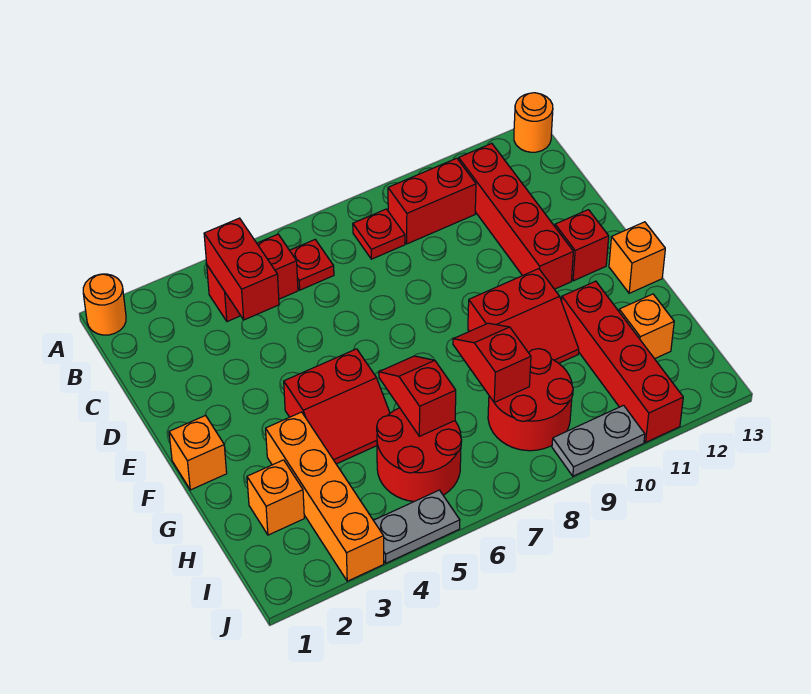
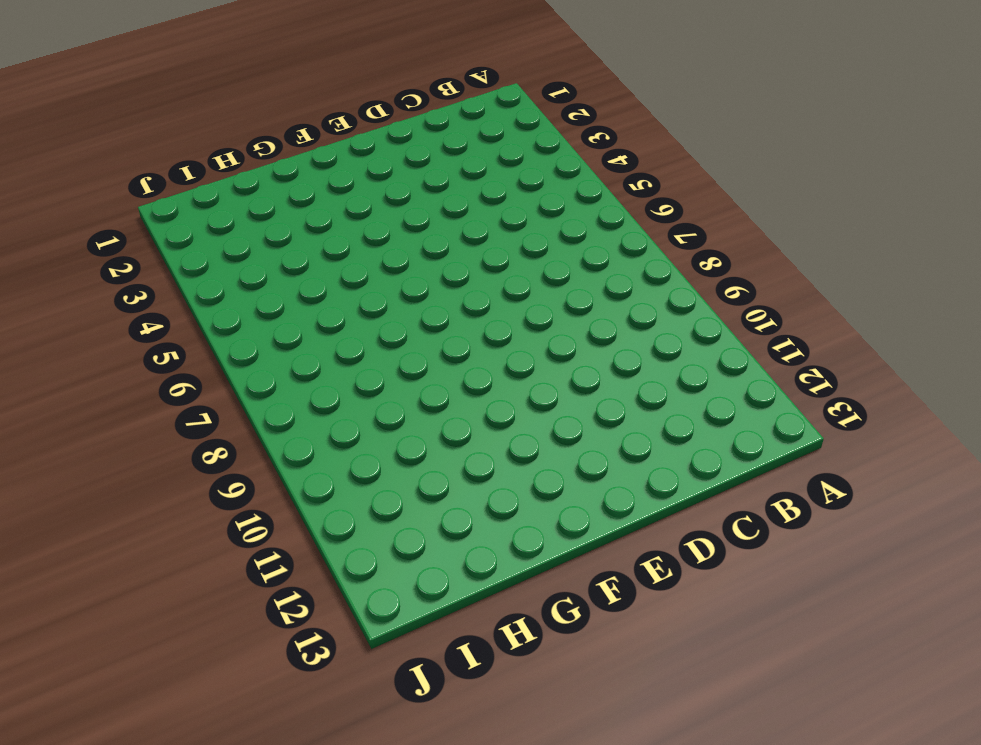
none -> orange 1x1 round brick [83,274,126,335]
none -> orange 1x1 round brick [514,93,553,152]
none -> red 1x2 brick [207,234,298,322]

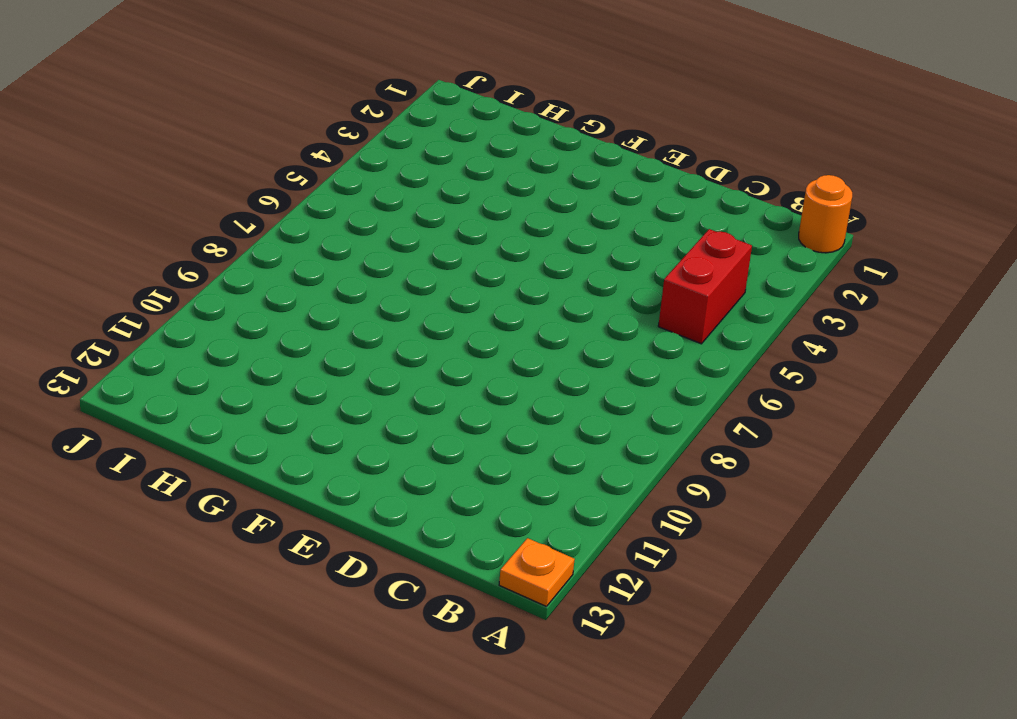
orange 1x1 plate [499,538,575,607] -> orange 1x1 round brick [514,93,553,152]
none -> red 1x1 plate [290,240,334,290]
none -> red 1x1 plate [353,209,405,259]
none -> red 1x2 brick [388,158,476,244]

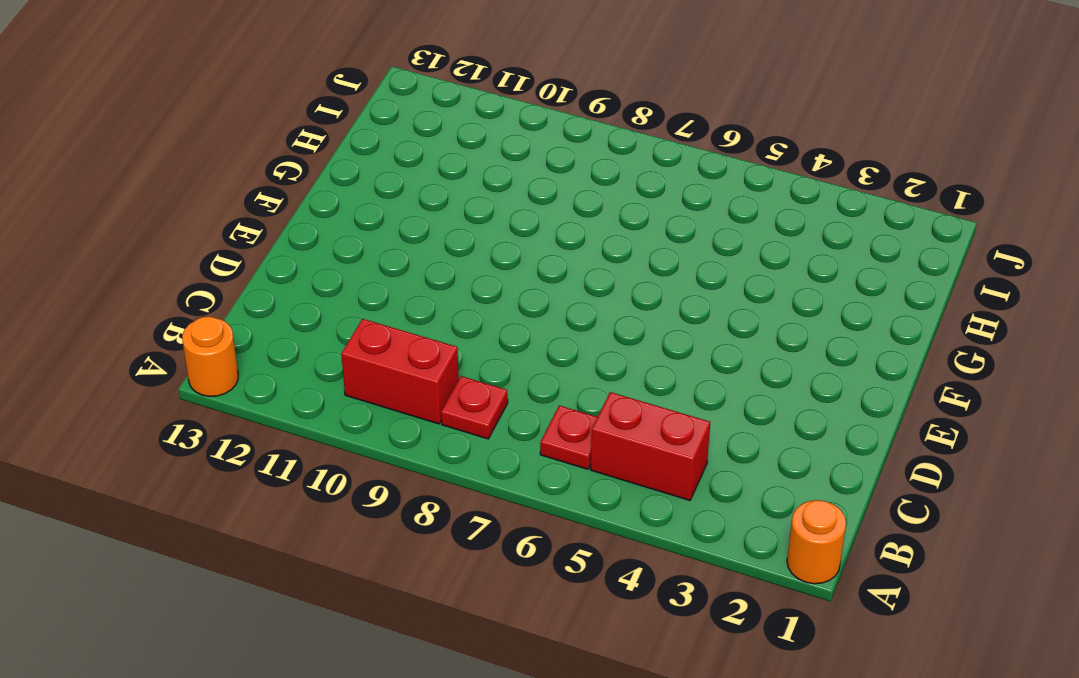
none -> red 1x4 brick [459,143,573,289]
none -> red 1x1 brick [555,210,609,281]
none -> orange 1x1 brick [169,415,227,490]

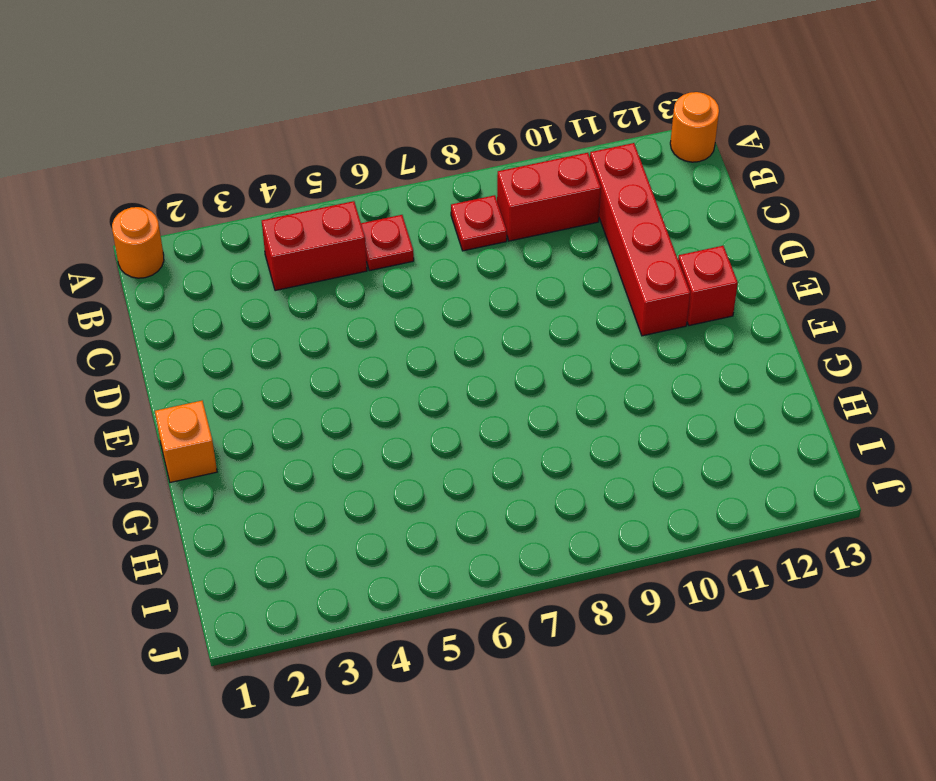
none -> red 2x2 slope [284,349,390,464]
none -> red 2x2 slope [468,269,579,363]
none -> orange 1x1 brick [609,222,665,293]

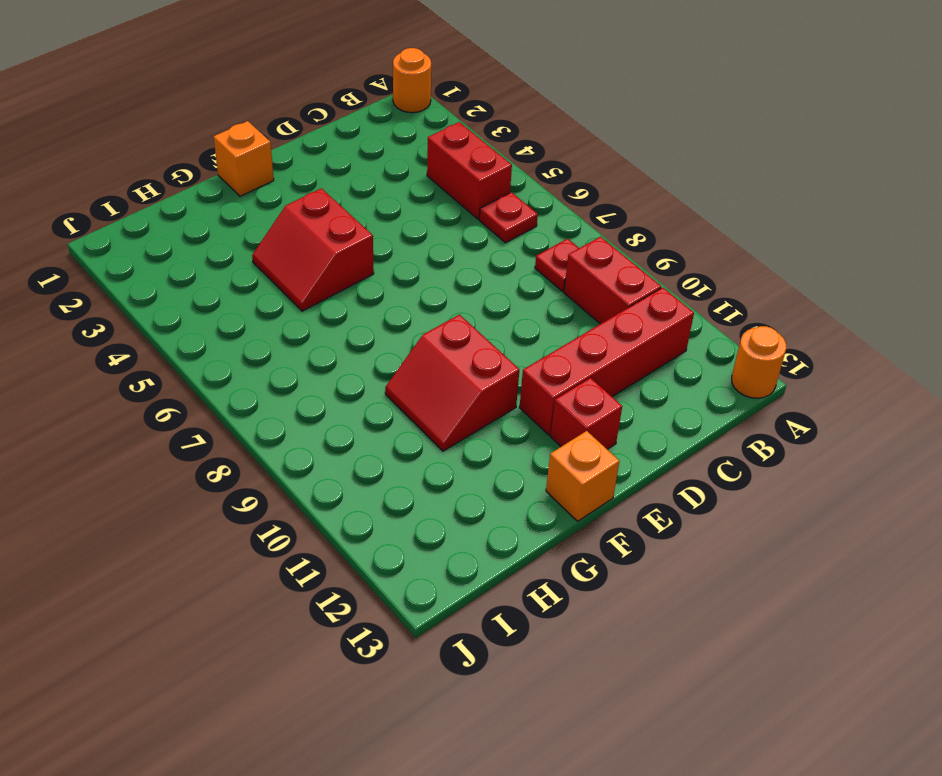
none -> orange 1x4 brick [266,412,384,581]
none -> red 1x4 brick [562,281,683,442]
none -> orange 1x1 brick [247,460,304,535]

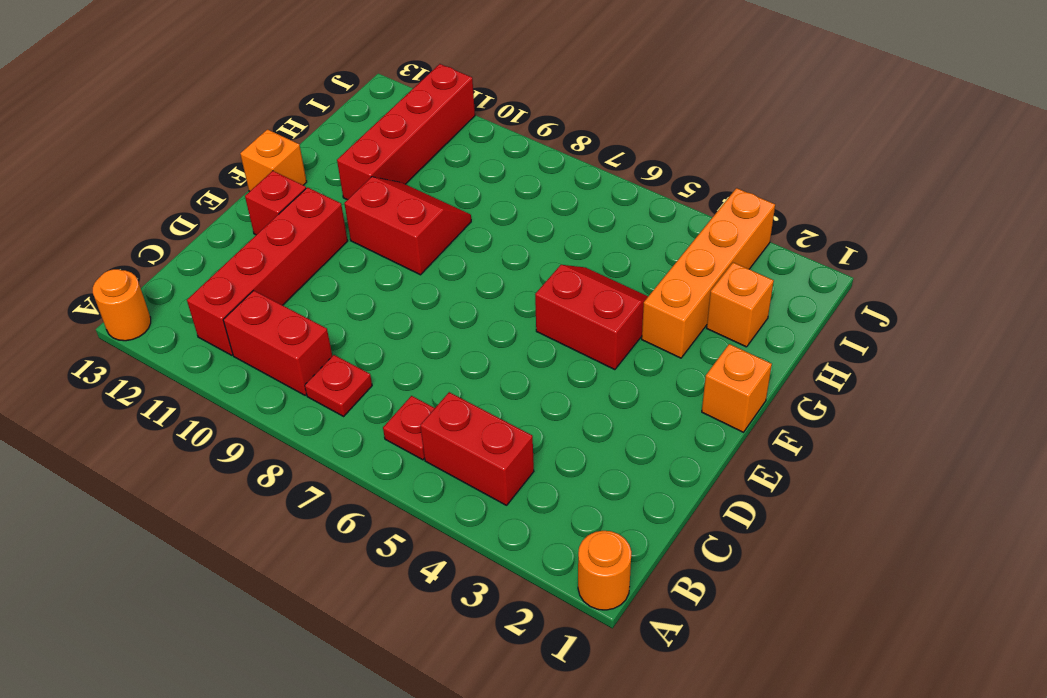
none -> red 2x2 round brick [377,408,462,502]
none -> red 2x2 round brick [488,349,573,451]
none -> orange 1x1 brick [619,294,674,359]

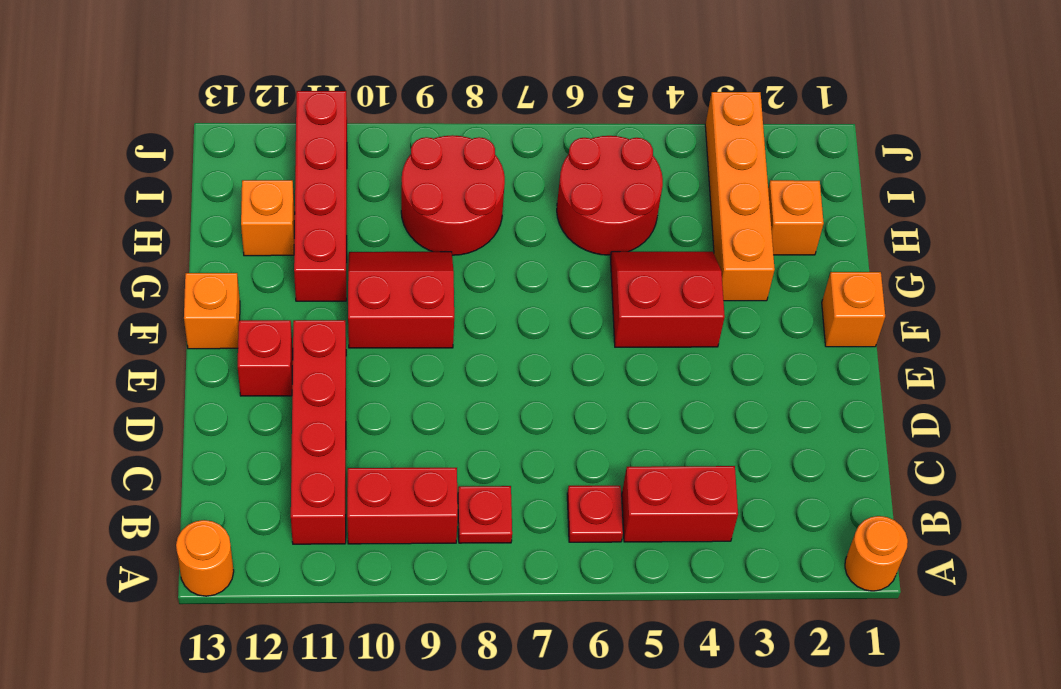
none -> grey 1x2 plate [374,490,460,563]
none -> grey 1x2 plate [552,405,645,476]
none -> red 1x2 brick [204,218,279,320]

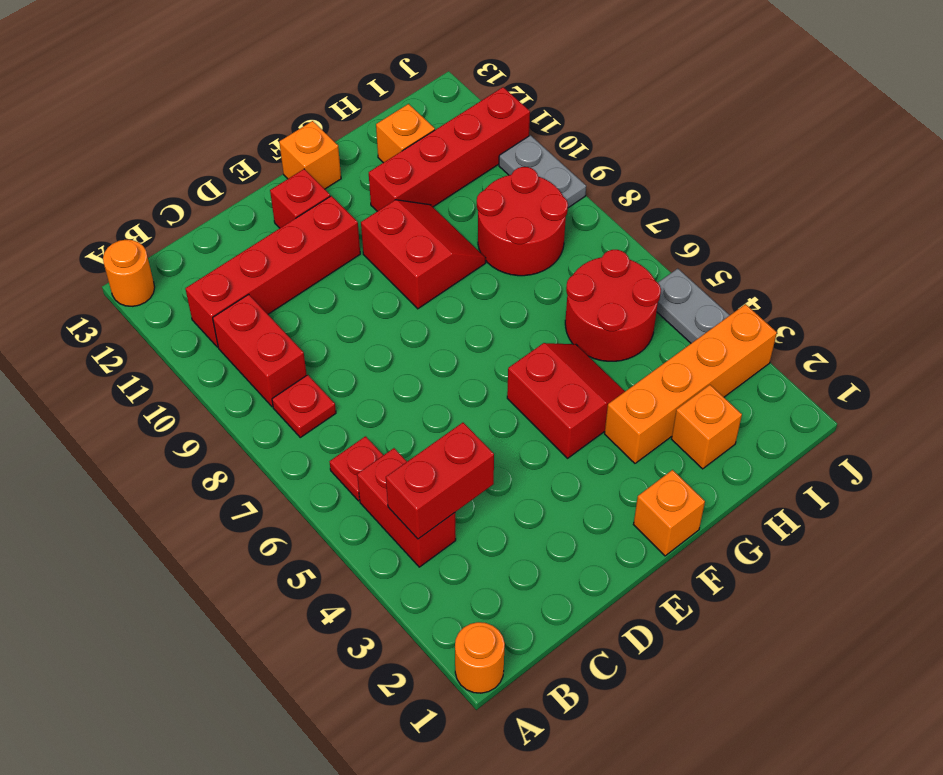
none -> red 1x2 slope [379,356,456,436]
none -> red 1x2 slope [453,323,531,403]

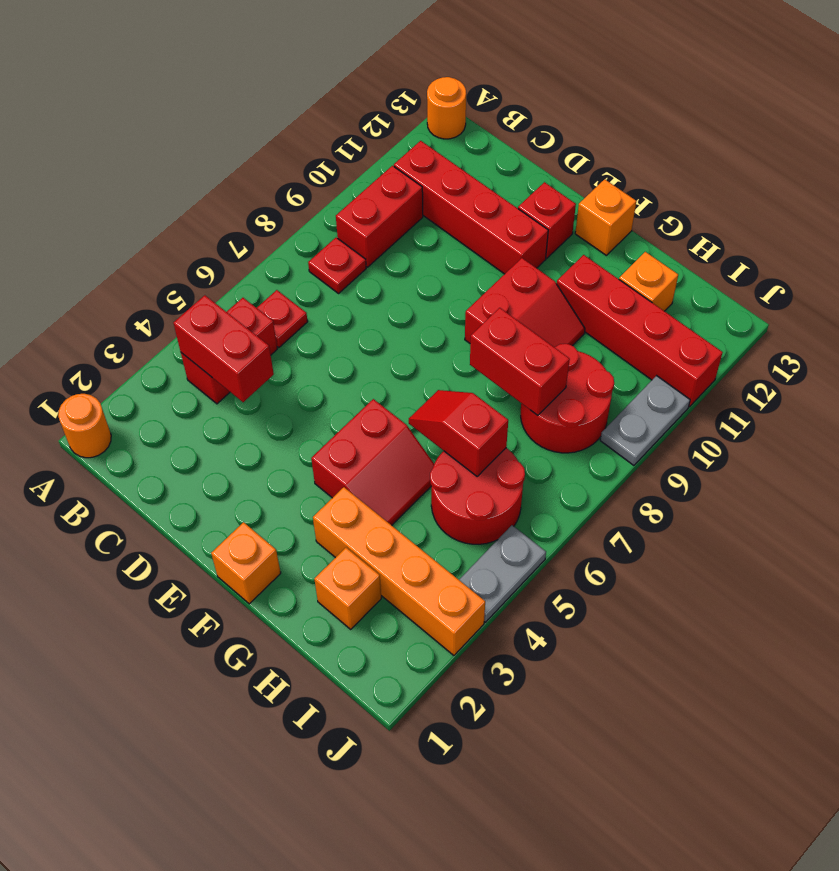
red 1x2 brick [470,308,570,415] -> red 1x2 slope [453,323,531,403]

